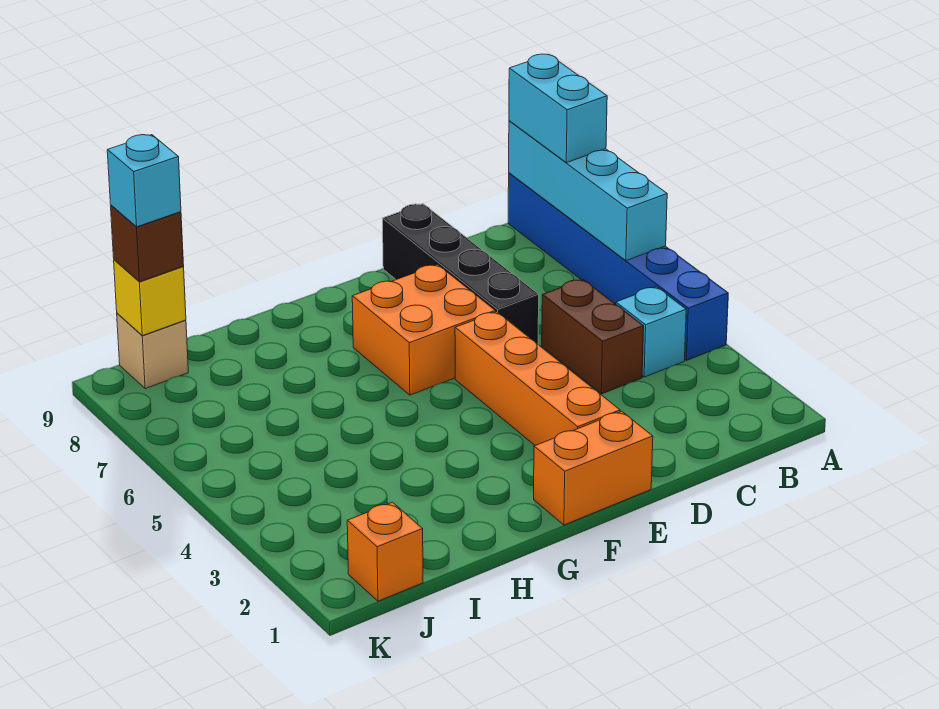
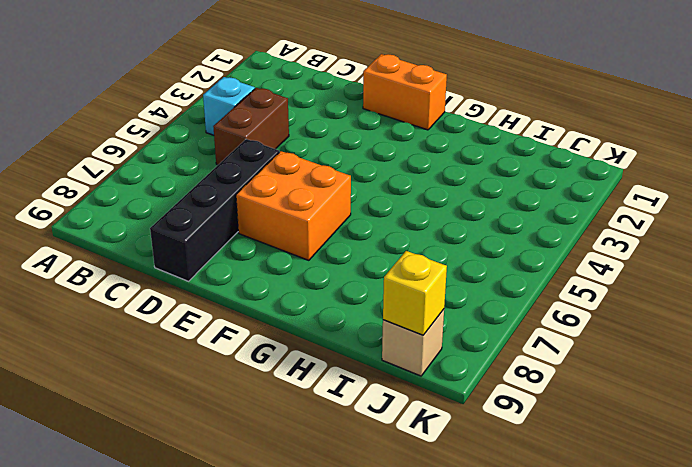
none -> blue 1x6 brick [508,173,728,360]
none -> orange 1x4 brick [455,312,620,446]
none -> orange 1x1 brick [347,502,423,601]

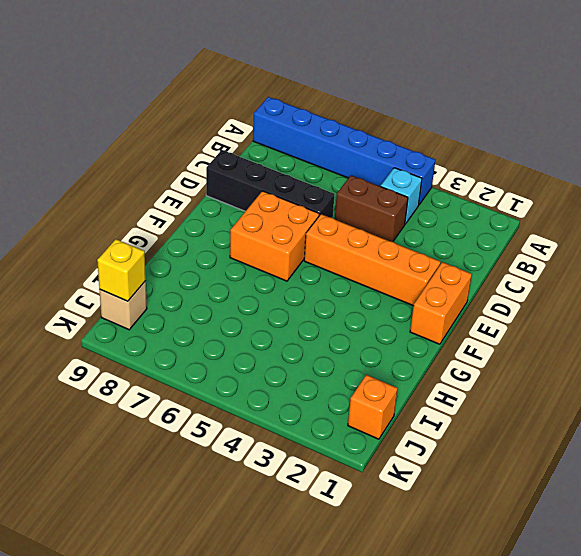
none -> cyan 1x4 brick [509,121,667,261]
none -> cyan 1x2 brick [509,54,607,163]
none -> brown 1x1 brick [111,205,184,282]

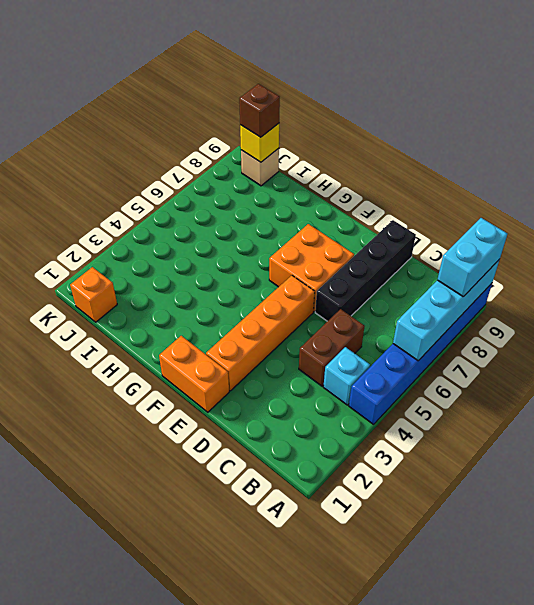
none -> cyan 1x1 brick [107,135,181,227]

